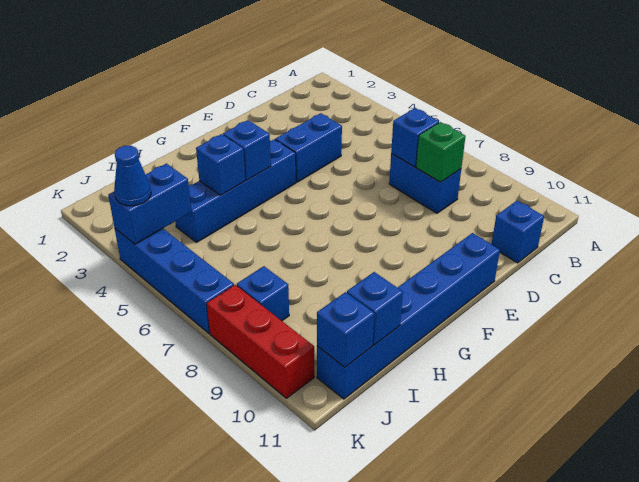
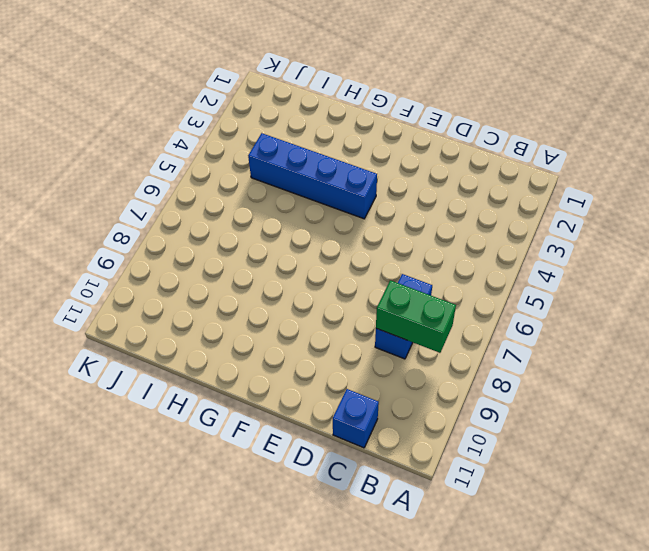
green 1x2 brick [376,280,456,353] -> green 1x1 brick [416,122,465,182]
none -> blue 1x2 brick [275,113,342,182]
none -> blue 1x6 brick [317,233,500,399]
none -> blue 1x1 brick [237,266,289,321]

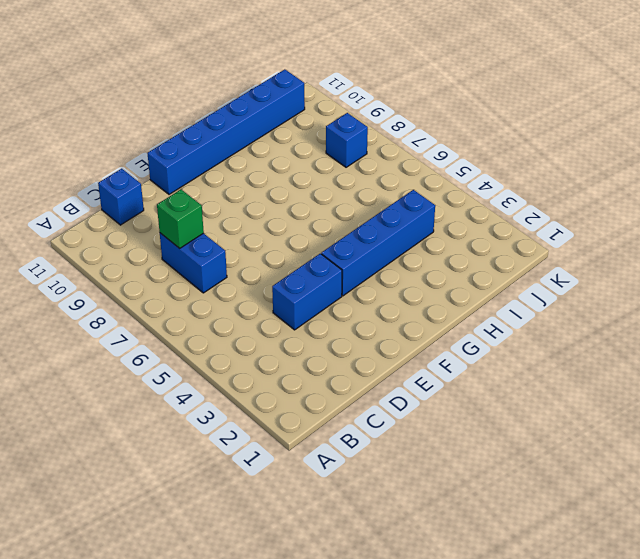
none -> blue 1x4 brick [115,229,234,333]
none -> red 1x3 brick [207,285,314,398]
none -> blue 1x1 brick [391,108,439,167]

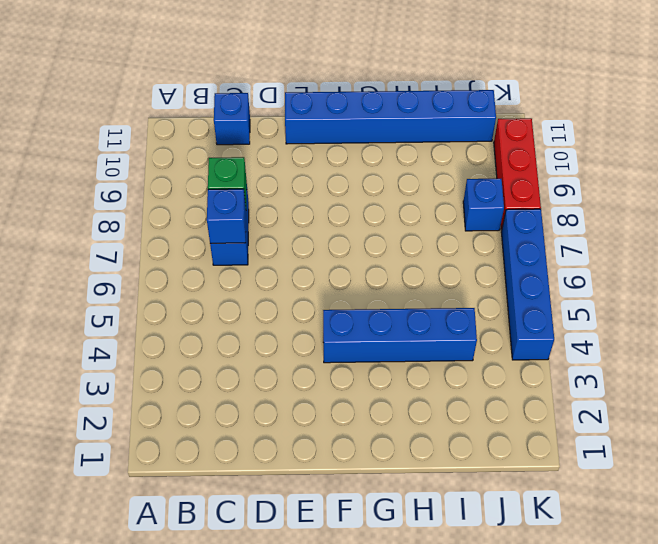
none -> blue 1x2 brick [275,113,342,182]
none -> blue 1x1 brick [223,120,271,180]
none -> blue 1x1 brick [196,134,245,195]

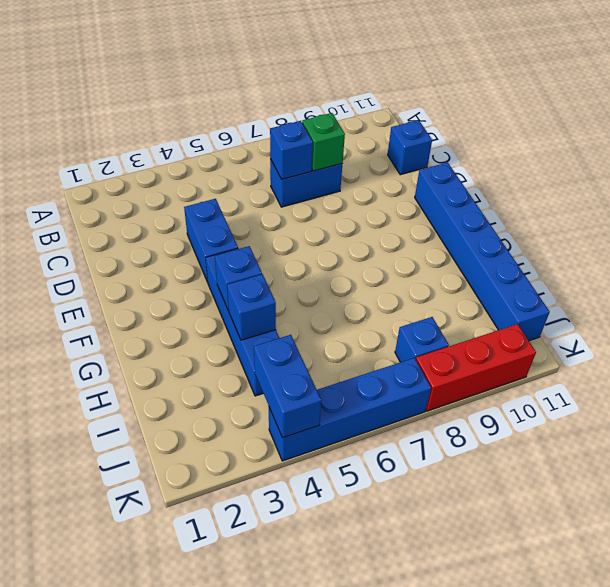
none -> blue 1x1 brick [347,272,403,345]
none -> blue 1x1 brick [317,292,374,367]
none -> blue 1x1 cone [114,146,151,206]

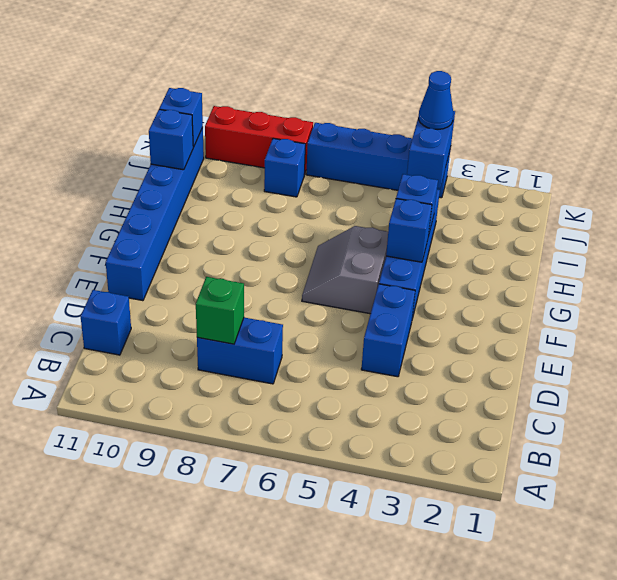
grey 2x2 slope [302,226,388,314] -> none
none -> blue 1x1 brick [391,108,439,167]

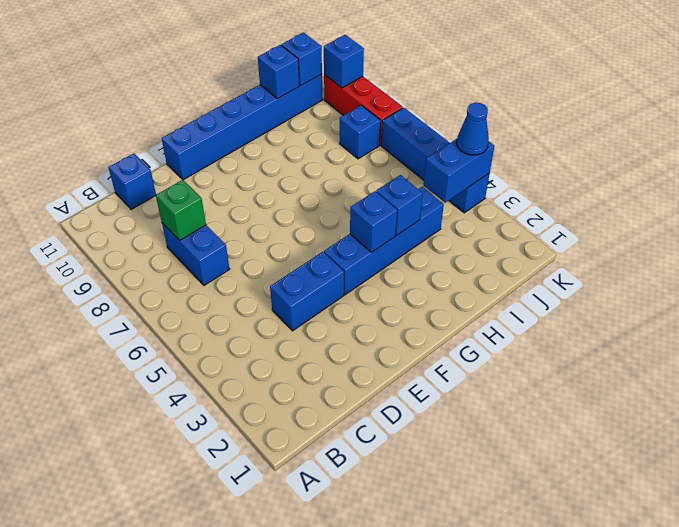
blue 1x1 brick [324,35,364,88] -> blue 1x1 brick moved to [391,108,439,167]

